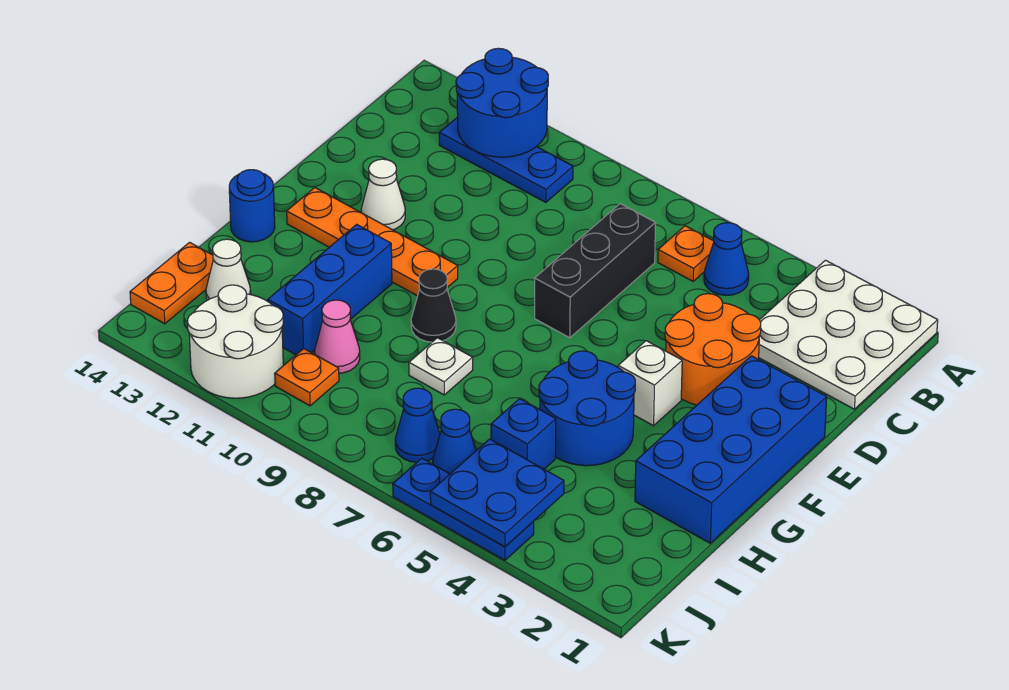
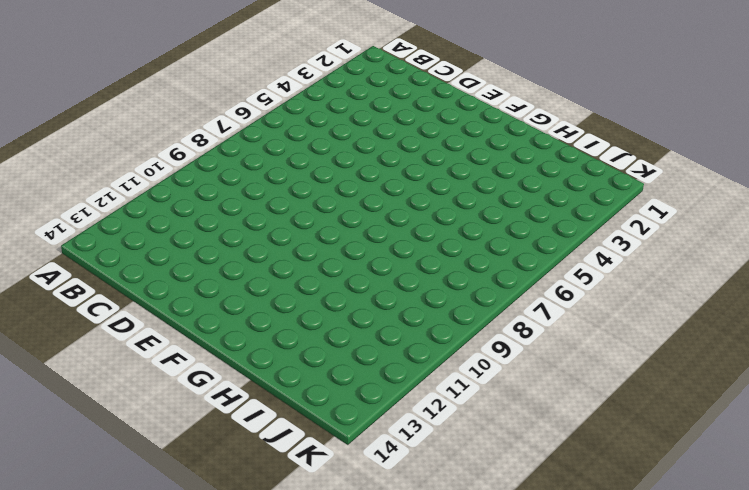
none -> white 3x3 plate [759,260,938,409]
none -> blue 1x1 cone [704,223,749,295]
none -> orange 1x1 plate [658,226,714,281]

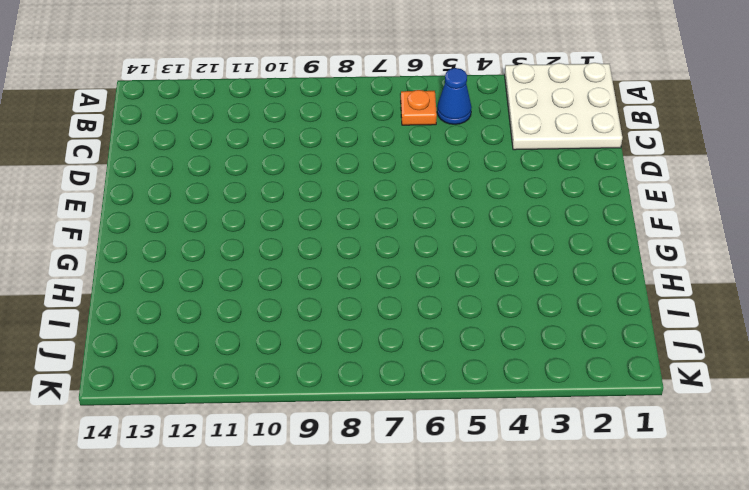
none -> blue 1x3 plate [439,117,573,202]
none -> black 1x3 brick [535,204,656,338]
none -> orange 2x2 round brick [665,294,761,405]

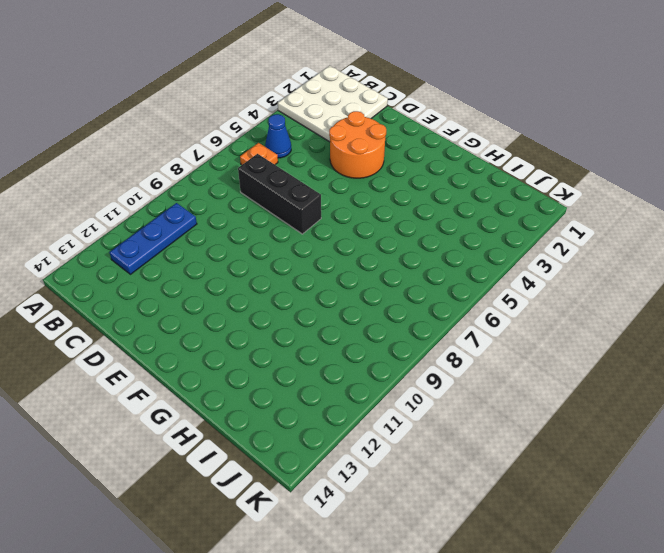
none -> blue 2x4 brick [635,356,827,543]
none -> white 1x1 cone [361,159,405,230]
none -> white 1x1 brick [618,341,682,426]

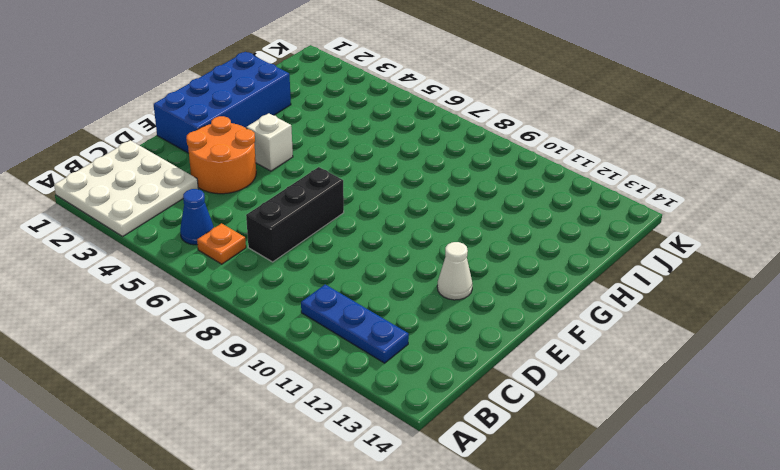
none -> orange 1x4 plate [287,188,458,296]
none -> blue 2x2 round brick [539,351,635,466]
none -> black 1x1 cone [411,269,456,342]

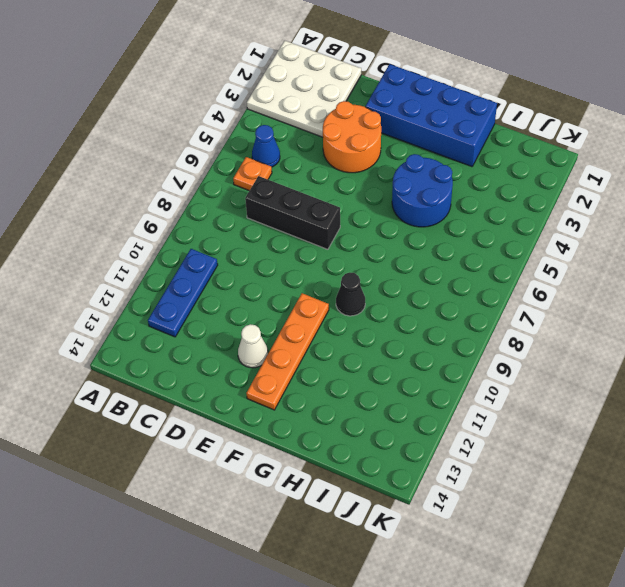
none -> white 1x1 brick [618,341,682,426]
none -> blue 1x3 brick [268,224,392,355]
none -> blue 1x1 round brick [229,170,275,242]

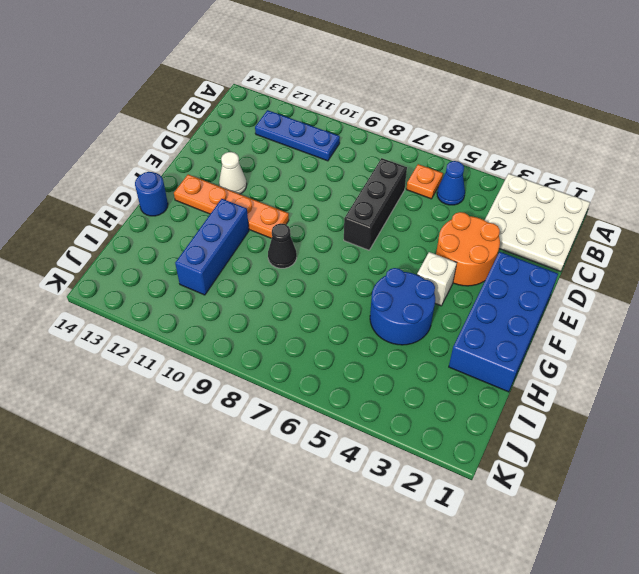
none -> white 1x1 plate [409,338,473,395]
none -> blue 1x1 brick [491,399,556,469]
none -> pink 1x1 cone [315,300,360,373]

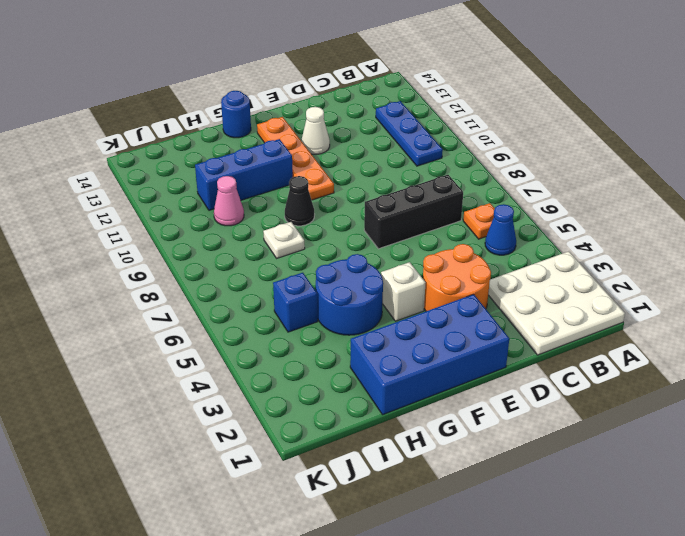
none -> white 1x1 cone [206,239,251,300]
none -> orange 1x2 plate [130,242,213,324]
none -> blue 1x1 cone [433,409,476,474]

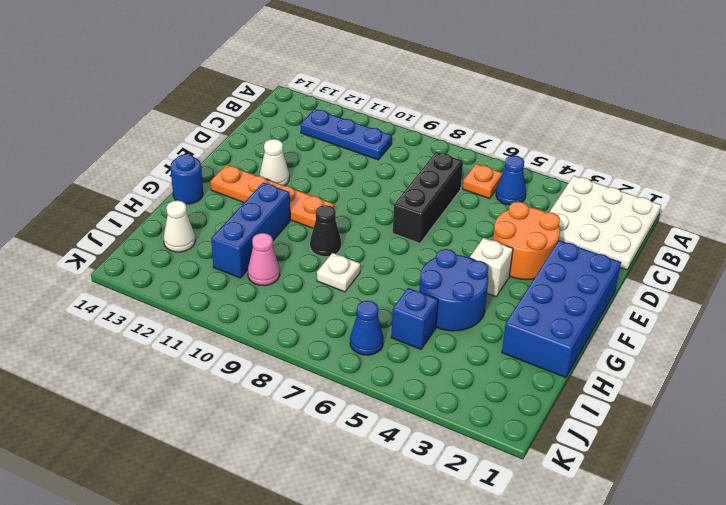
none -> orange 1x2 plate [130,242,213,324]
none -> blue 1x1 cone [395,388,440,462]
none -> orange 1x1 plate [275,349,339,406]

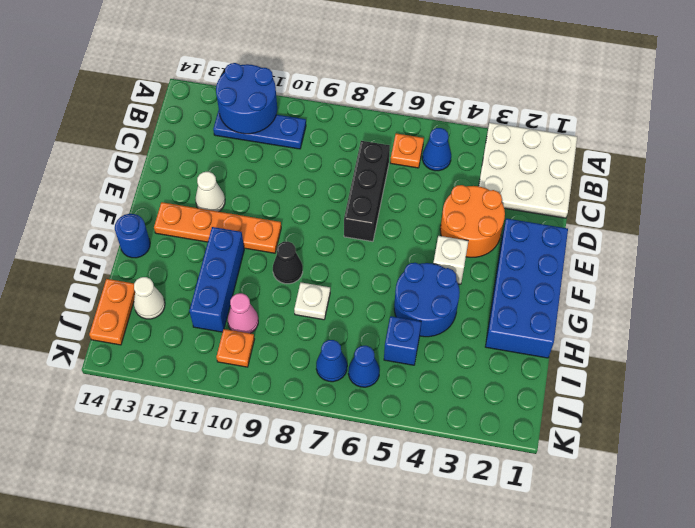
none -> white 2x2 round brick [187,285,283,398]
none -> blue 1x3 plate [393,458,534,560]
none -> blue 2x2 plate [430,439,564,547]

